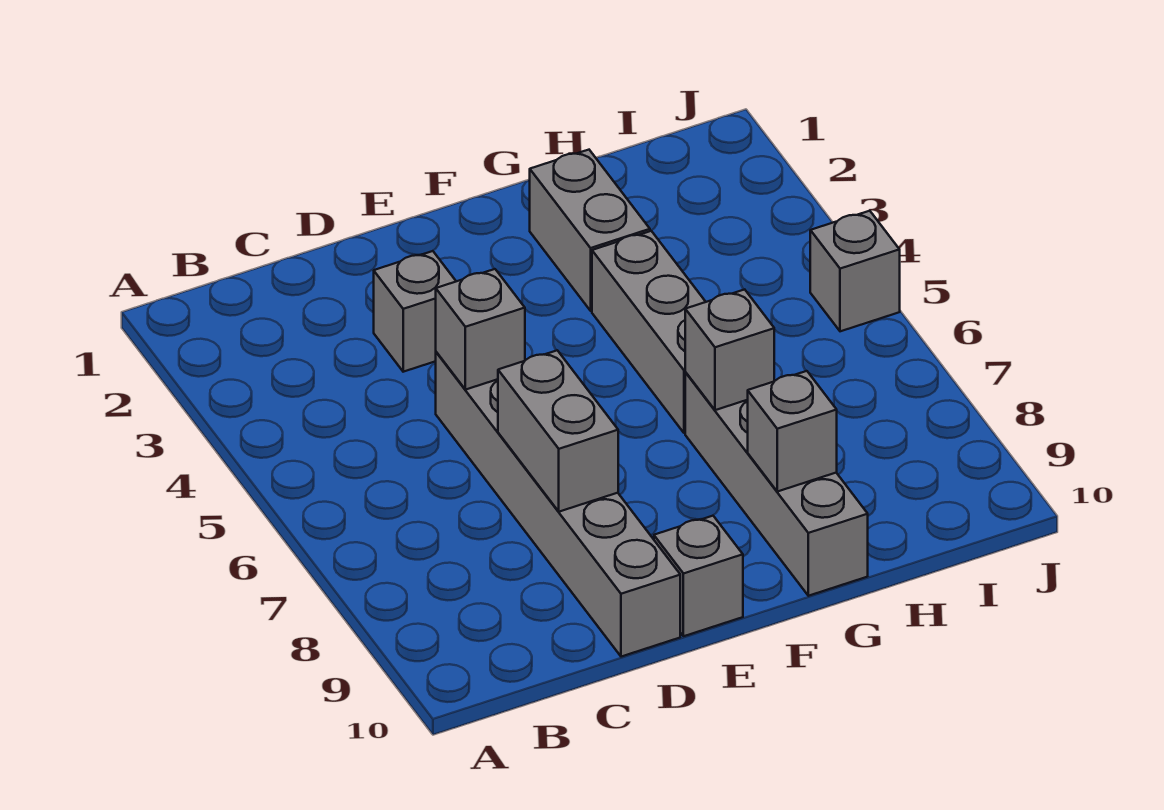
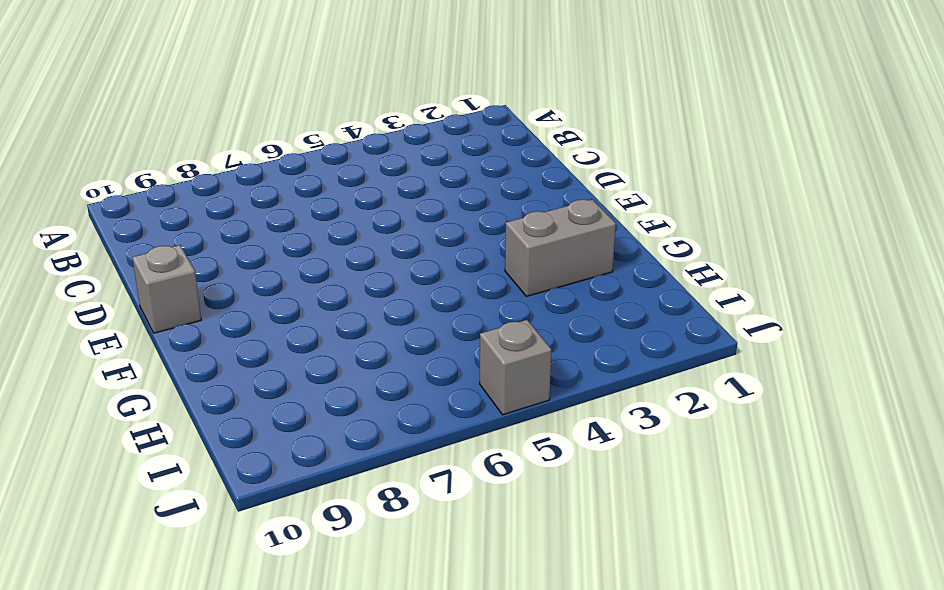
none -> grey 1x1 brick [374,251,456,372]
none -> grey 1x6 brick [436,352,680,657]

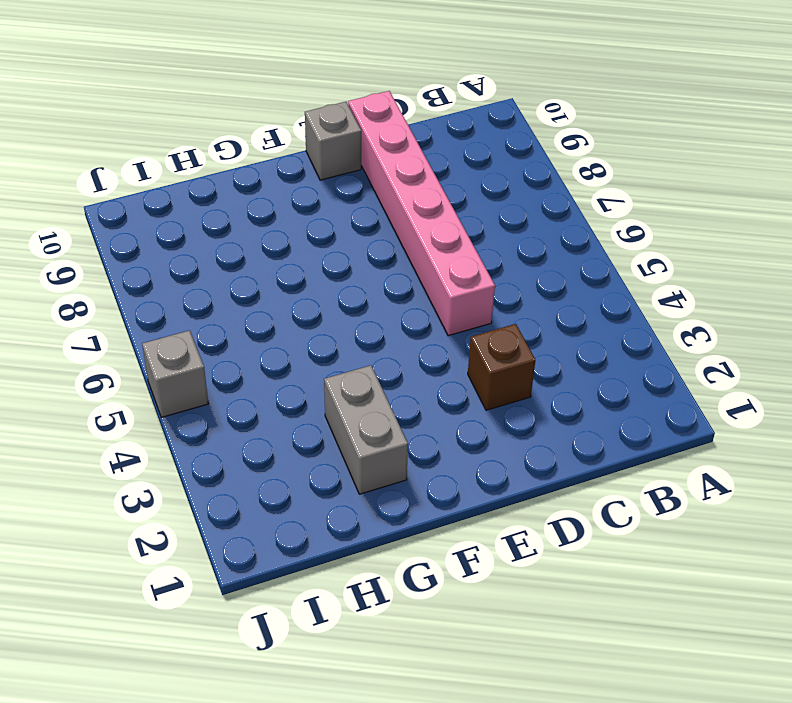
brown 1x1 brick [468,324,535,410] -> grey 1x1 brick [374,251,456,372]
pink 1x6 brick [348,91,495,336] -> grey 1x6 brick [436,352,680,657]
none -> grey 1x3 brick [592,231,706,433]
none -> grey 1x4 brick [685,373,868,596]

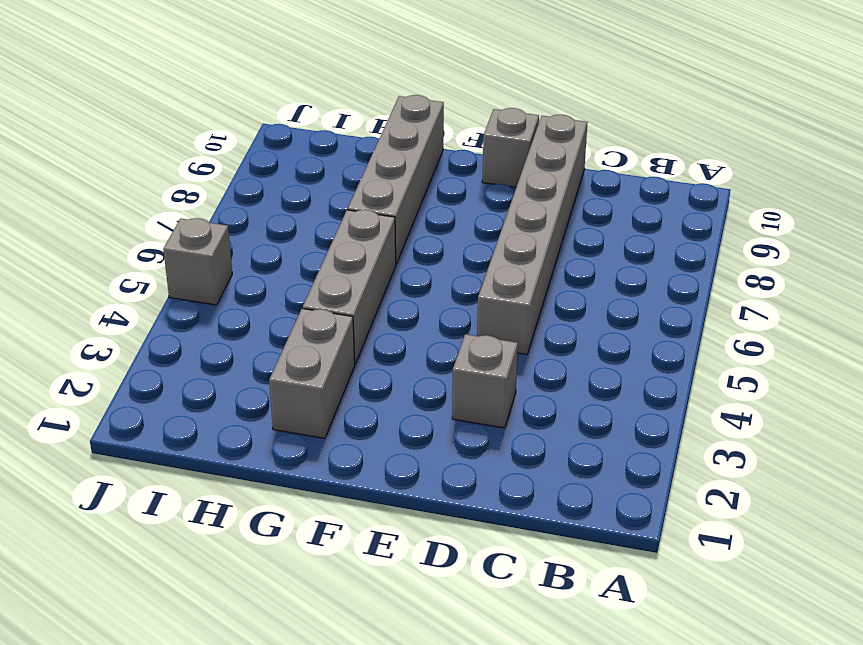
none -> grey 1x1 brick [436,269,525,390]
none -> grey 1x2 brick [498,350,618,512]

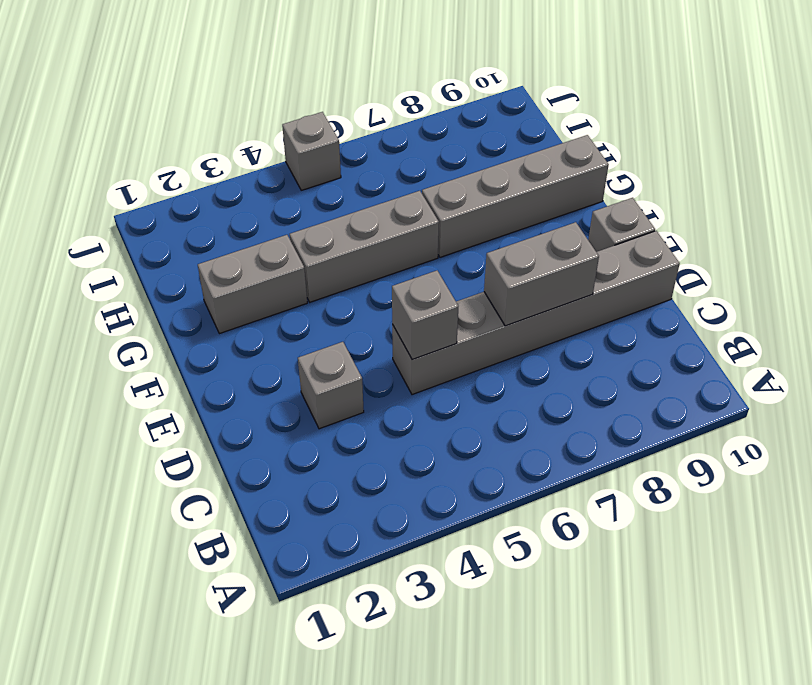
none -> grey 1x1 brick [685,290,774,410]
none -> grey 1x1 brick [748,371,837,492]

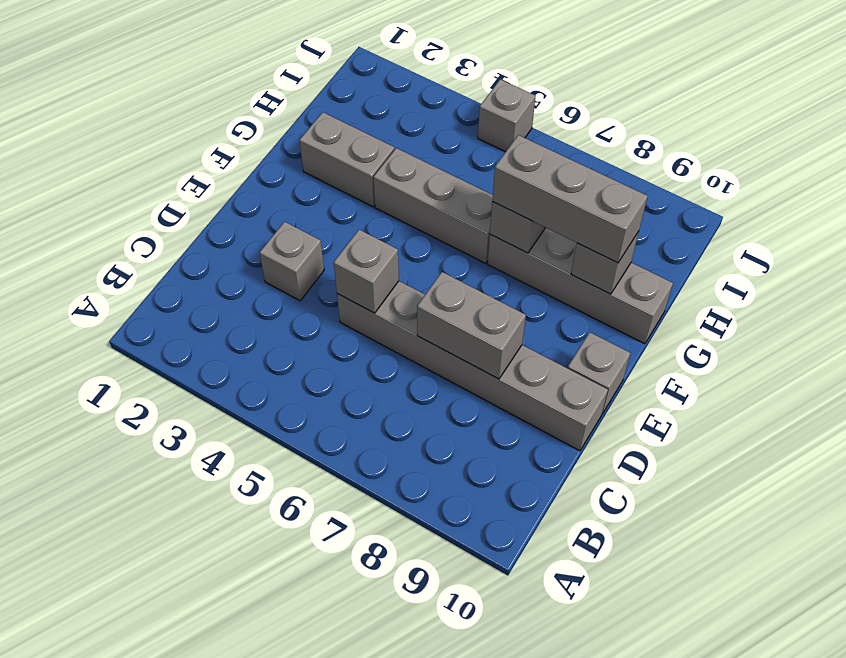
grey 1x3 brick [492,135,648,263] -> none

